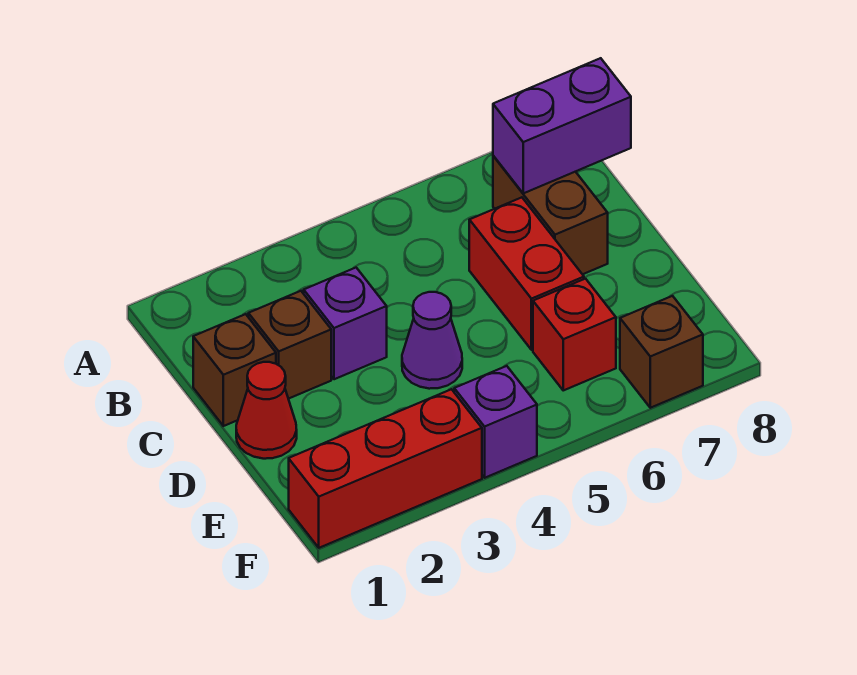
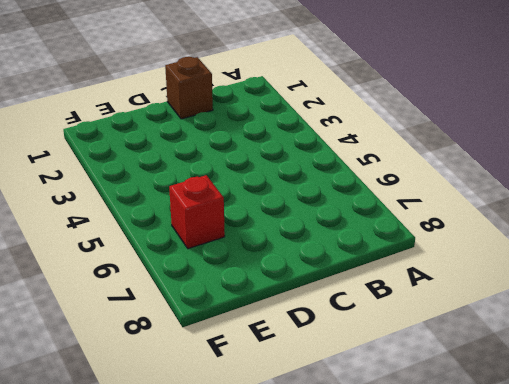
none -> brown 1x2 brick [493,156,608,274]
none -> brown 1x1 brick [248,291,331,399]
none -> purple 1x1 brick [304,268,387,379]

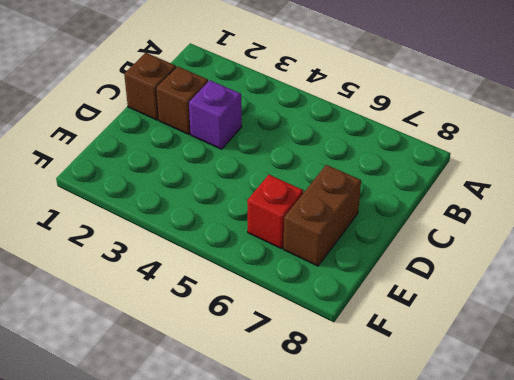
brown 1x2 brick [283,165,361,266] -> brown 1x2 brick moved to [493,156,608,274]
none -> red 1x2 brick [469,197,584,350]
none -> red 1x1 cone [236,362,297,459]
none -> purple 1x1 cone [402,292,462,389]

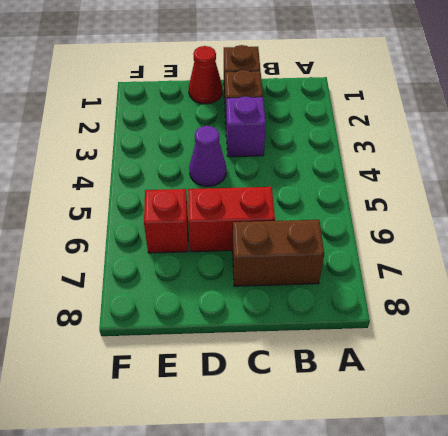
none -> red 1x3 brick [289,389,482,548]
none -> purple 1x1 brick [454,366,537,478]
none -> brown 1x1 brick [620,296,703,408]

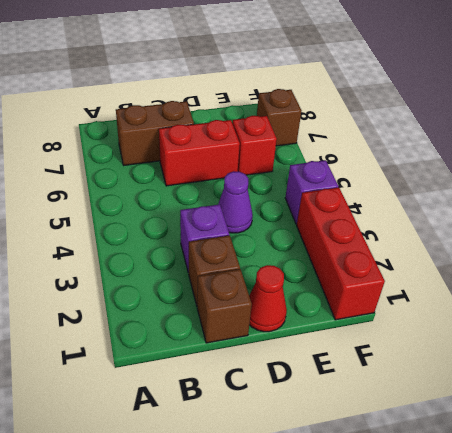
none -> purple 1x2 brick [493,58,631,193]

